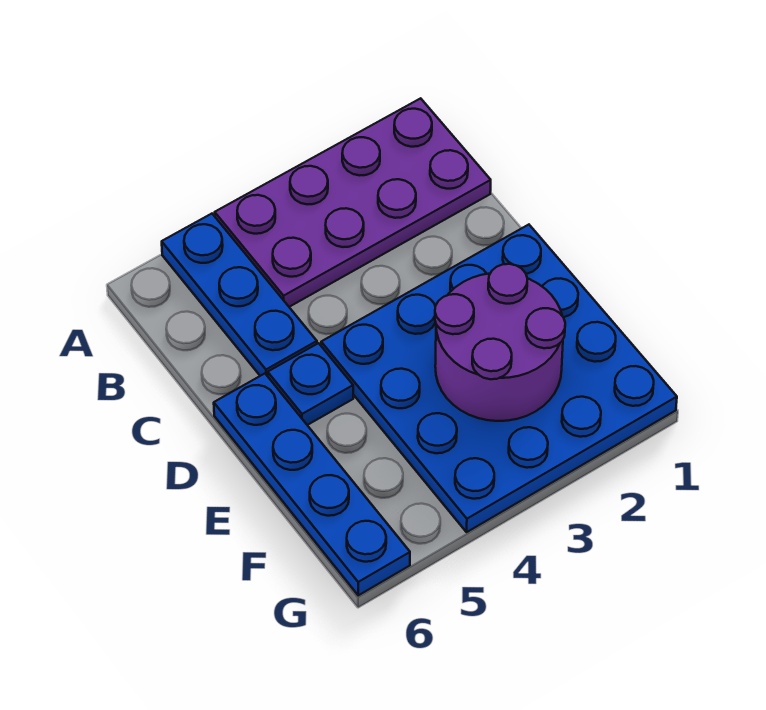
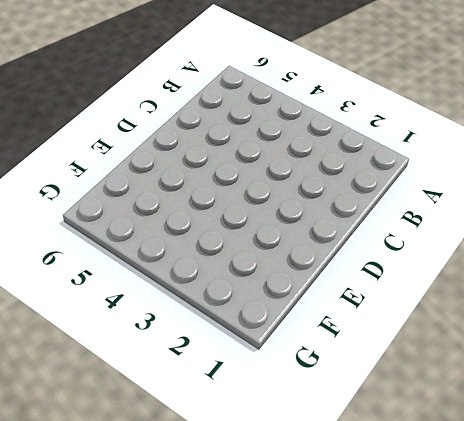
none -> purple 2x4 plate [215,98,491,307]
none -> blue 1x3 plate [162,214,317,376]

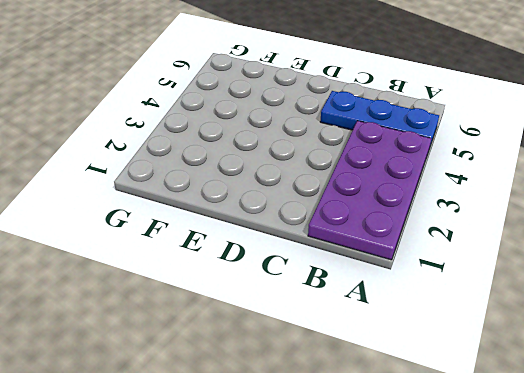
none -> blue 4x4 plate [321,225,677,532]
none -> blue 1x1 plate [268,343,353,425]

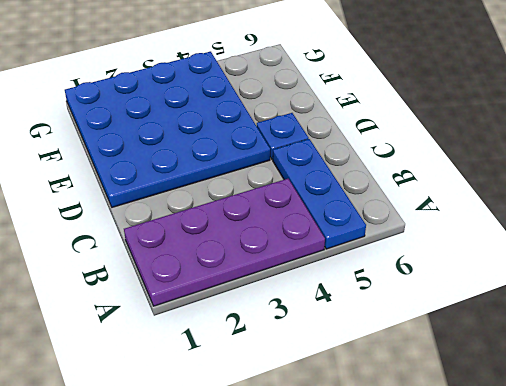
none -> blue 1x4 plate [214,374,410,595]
none -> purple 2x2 round brick [435,264,565,421]

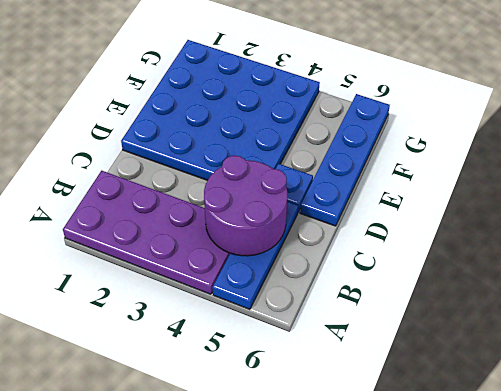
purple 2x2 round brick [204,155,287,256] -> purple 2x2 round brick moved to [435,264,565,421]

